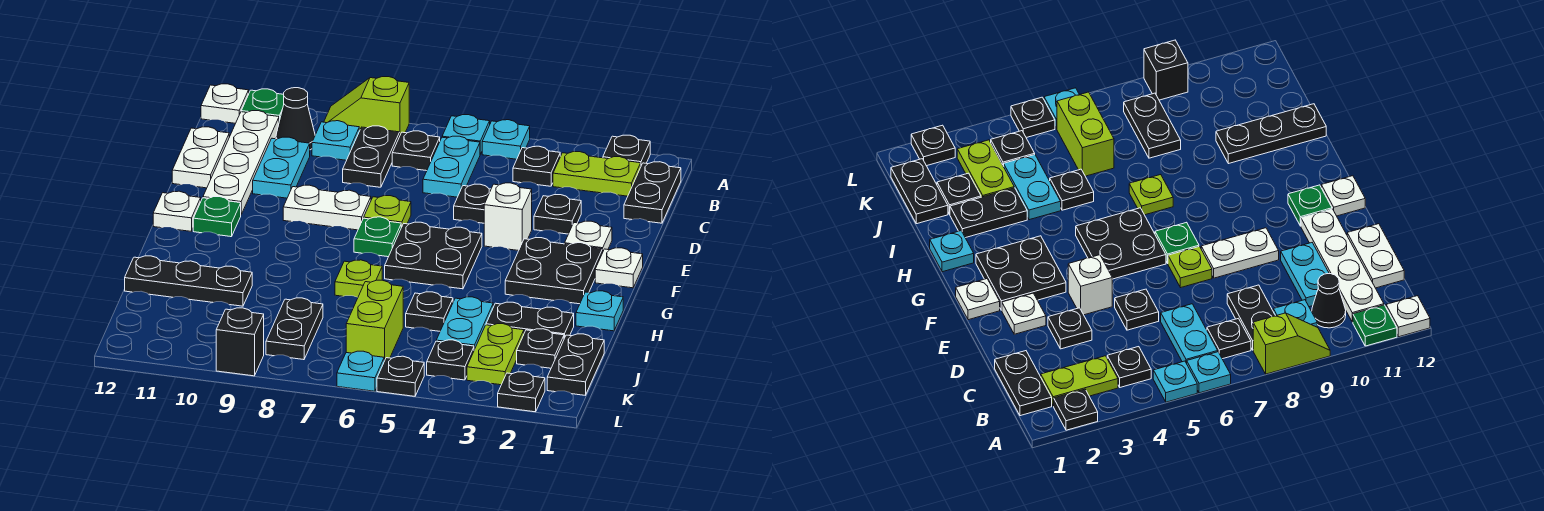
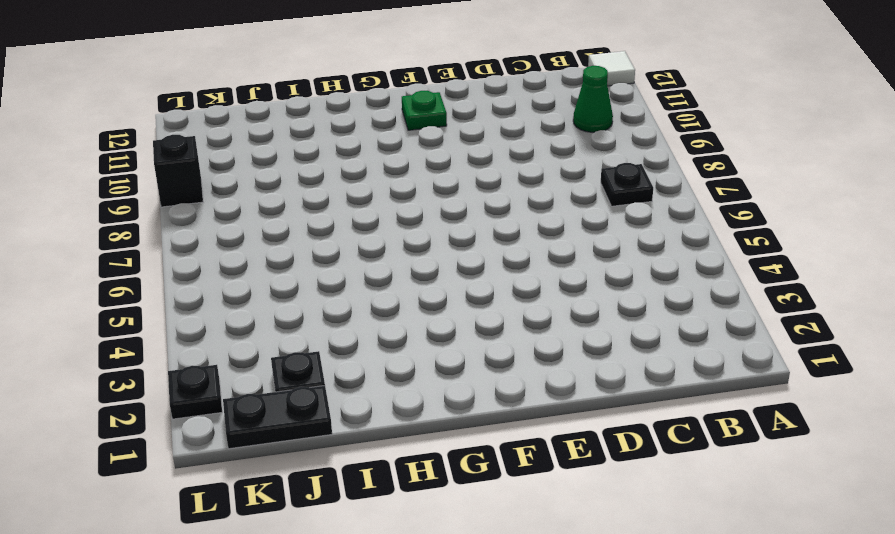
white 1x1 tile [588,51,635,86] -> white 1x1 plate [201,84,249,123]
green 1x1 cone [573,66,613,132] -> black 1x1 cone [276,88,315,150]
none -> black 1x1 plate [603,135,650,165]
none -> cyan 1x1 plate [482,120,530,159]
none -> cyan 1x1 plate [442,115,490,154]
none -> lime 1x2 slope [324,77,409,135]

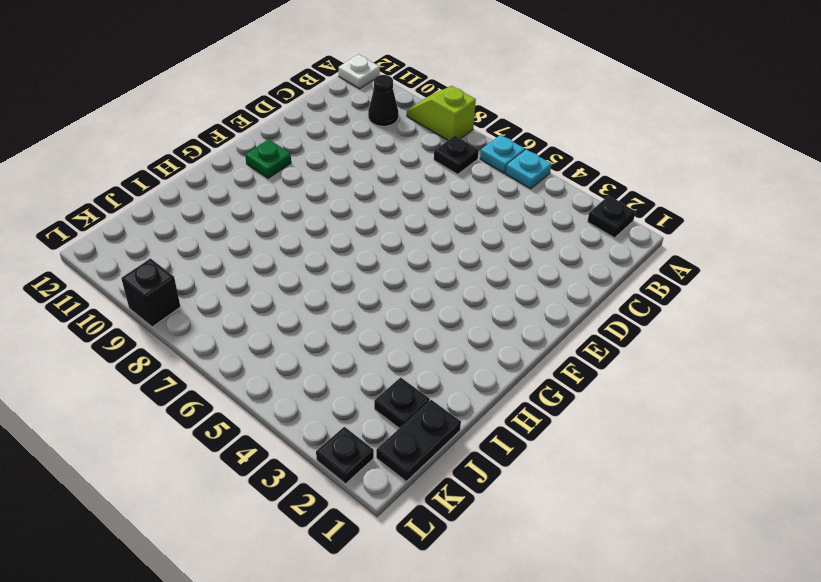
none -> green 1x1 plate [241,89,284,121]
none -> black 1x2 plate [624,162,681,223]
none -> lime 1x2 plate [553,152,641,196]
none -> black 1x1 plate [513,146,560,186]

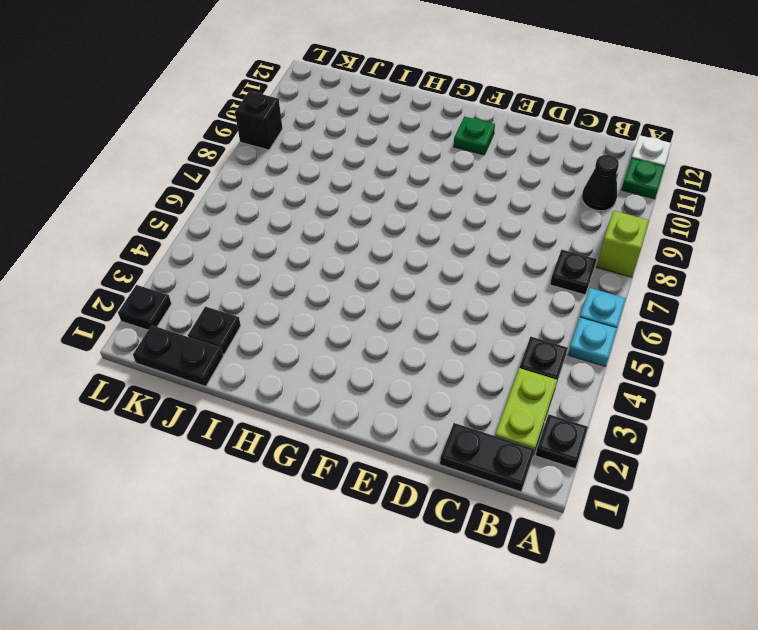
none -> cyan 1x2 plate [423,136,480,197]
none -> black 1x2 plate [343,126,400,187]
none -> cyan 1x1 plate [312,121,359,160]
none -> white 1x4 plate [203,111,279,214]

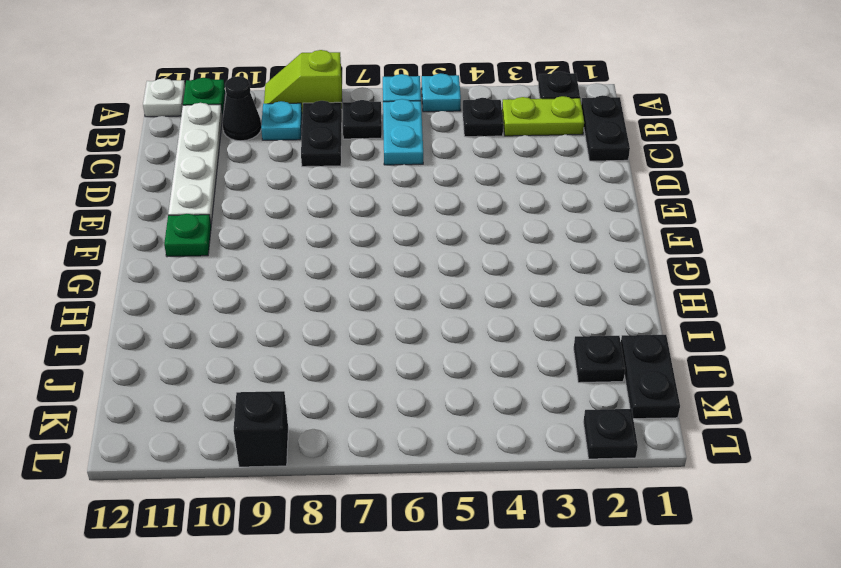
none -> cyan 1x2 plate [253,137,310,198]
none -> white 1x2 plate [172,127,229,188]
none -> black 1x1 plate [534,195,581,234]
none -> black 1x1 plate [454,184,491,223]

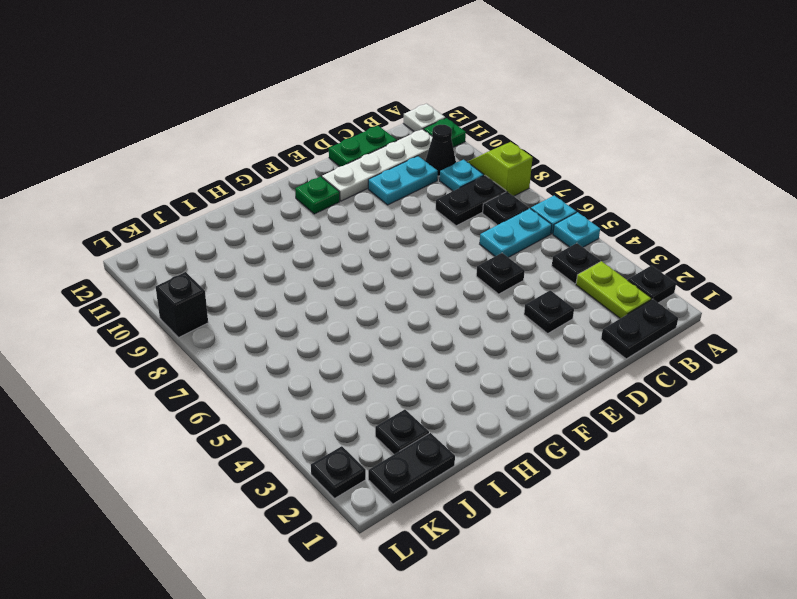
green 1x2 plate [329,126,397,167] -> white 1x2 plate [172,127,229,188]
none -> white 1x1 plate [565,221,612,253]
none -> white 1x1 brick [484,183,532,251]
none -> lime 1x1 plate [364,196,411,227]
none -> white 1x2 plate [283,185,371,230]

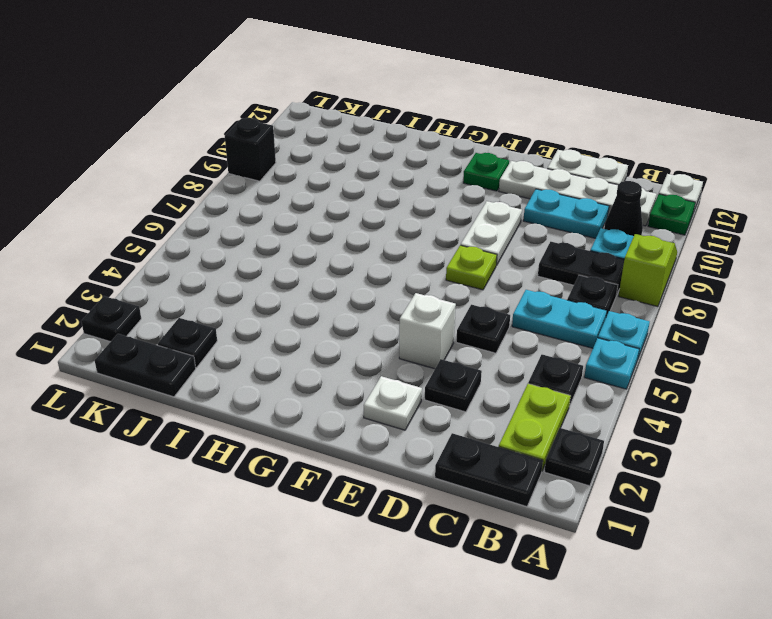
none -> white 1x1 plate [595,248,643,288]
none -> black 2x2 plate [505,238,602,304]
none -> black 2x2 plate [385,222,482,289]
none -> green 1x1 plate [354,217,401,257]

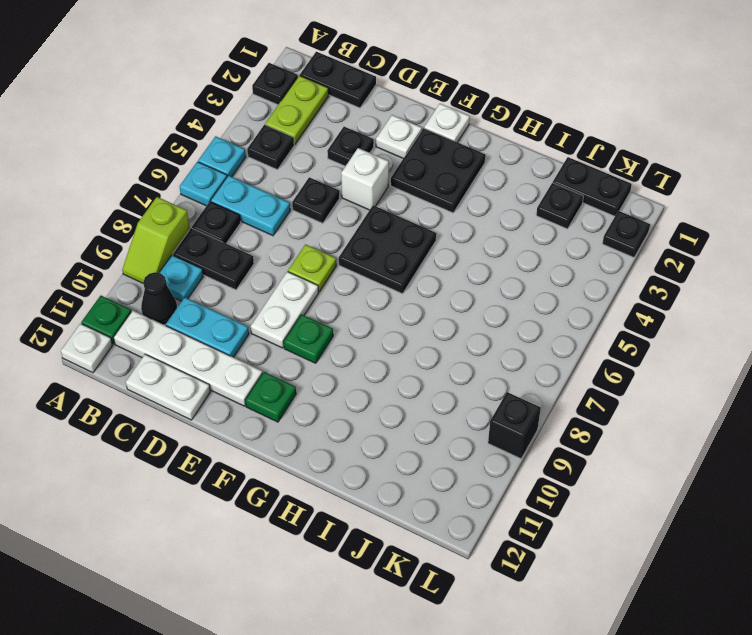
green 1x1 plate [284,314,333,363] -> green 1x1 plate moved to [354,217,401,257]
none -> white 1x1 plate [153,191,201,231]
none -> cyan 1x1 plate [576,291,623,331]
none -> lime 1x1 plate [335,260,382,297]
none -> black 1x2 plate [486,302,574,338]

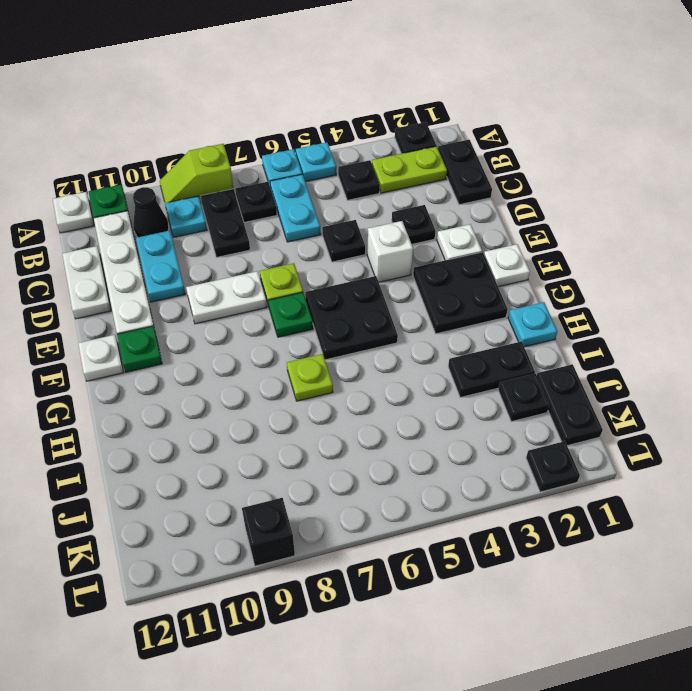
none -> cyan 1x2 plate [436,297,493,350]
none -> black 1x1 plate [406,292,453,331]
none -> black 1x3 plate [125,256,252,306]
none -> lime 1x2 plate [467,324,524,385]

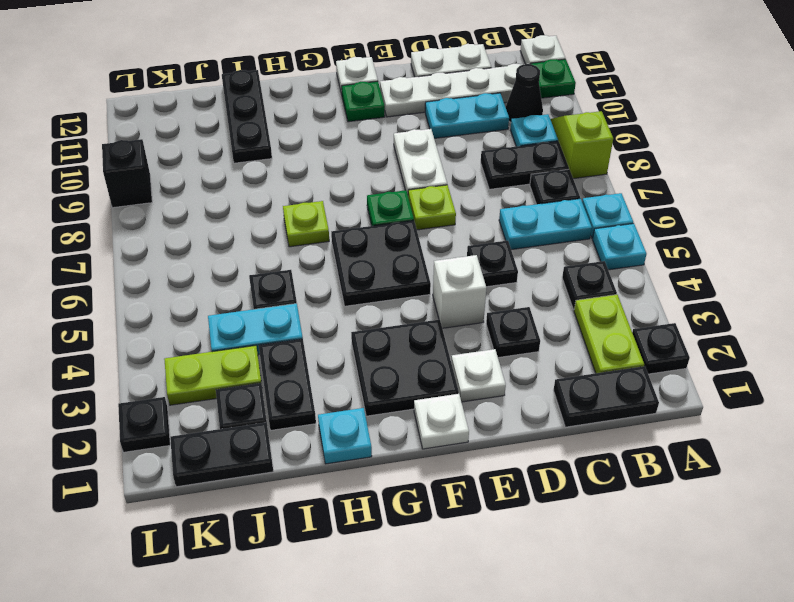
none -> lime 1x2 brick [346,280,403,361]
none -> black 1x2 plate [266,298,323,360]
none -> black 1x1 plate [427,340,474,380]
none -> black 1x1 plate [377,356,424,396]

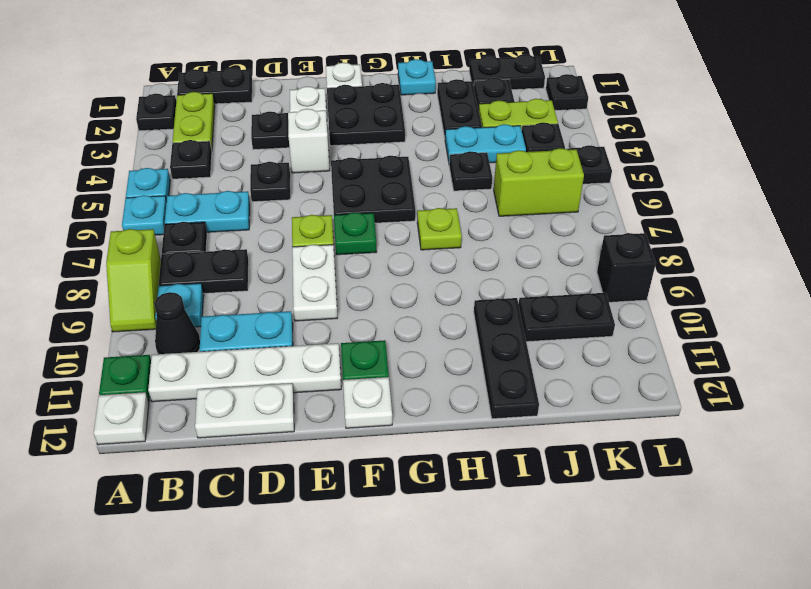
black 1x2 plate [519,293,615,342] -> black 1x2 plate moved to [266,298,323,360]
none -> cyan 1x1 plate [337,351,384,391]

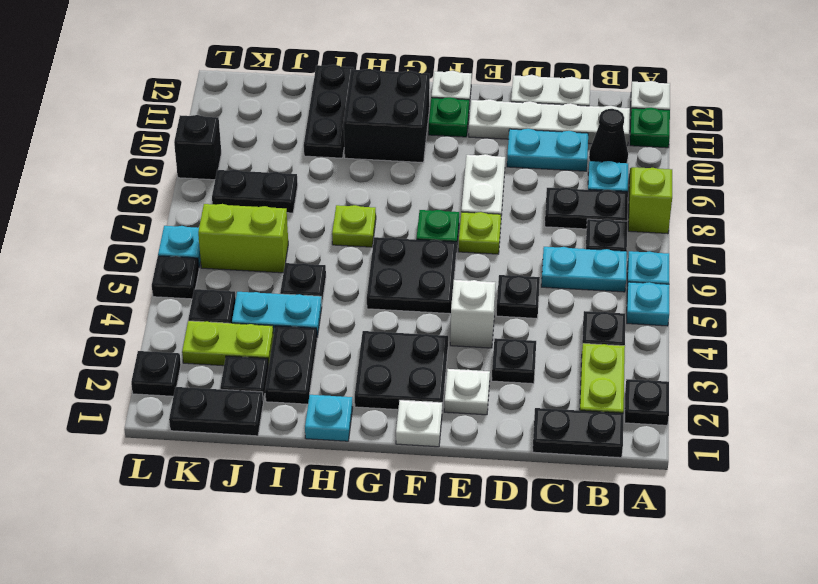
black 2x2 brick [344,69,430,163] -> none

